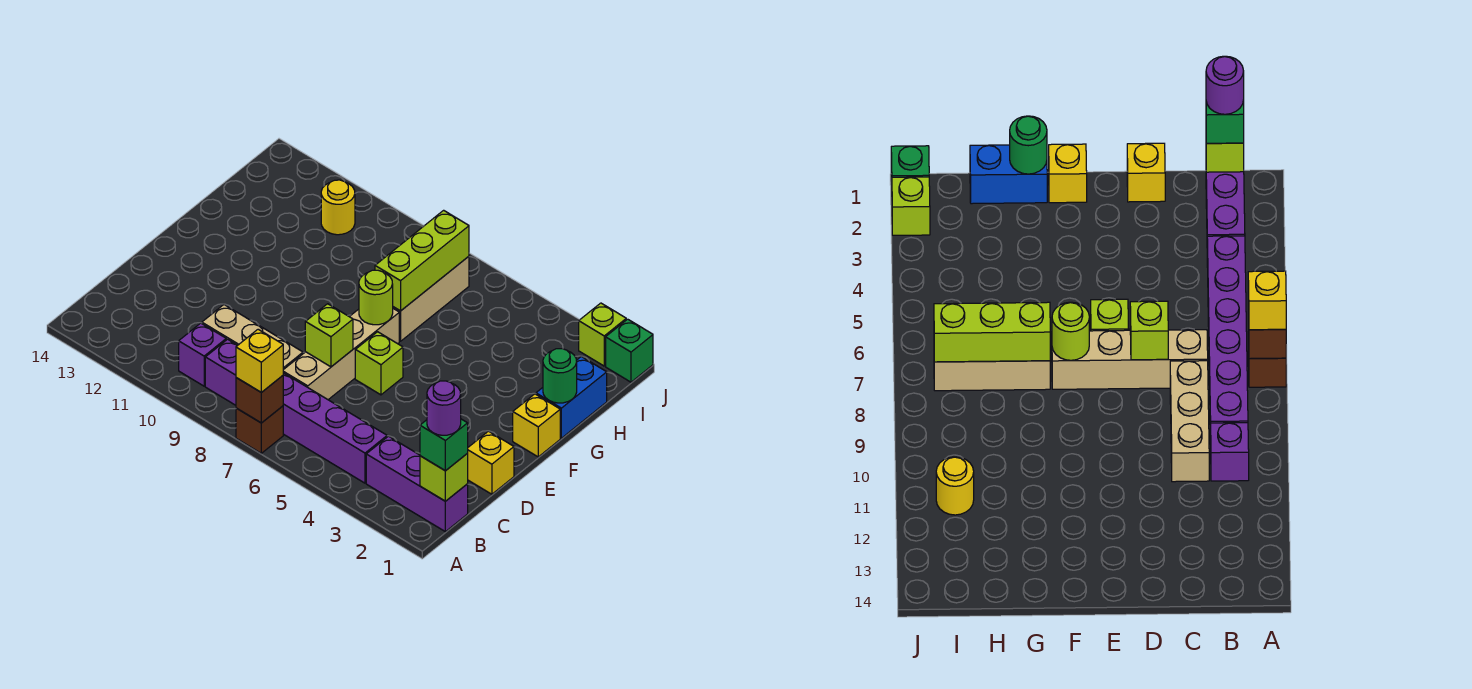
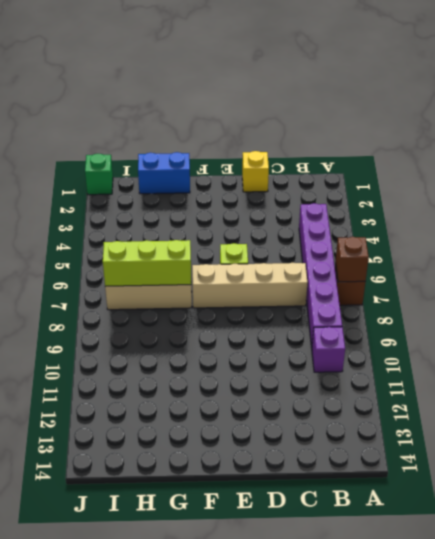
none -> purple 1x3 brick [366,436,468,532]
none -> tan 1x3 brick [202,305,303,370]
none -> yellow 1x1 brick [513,394,560,457]

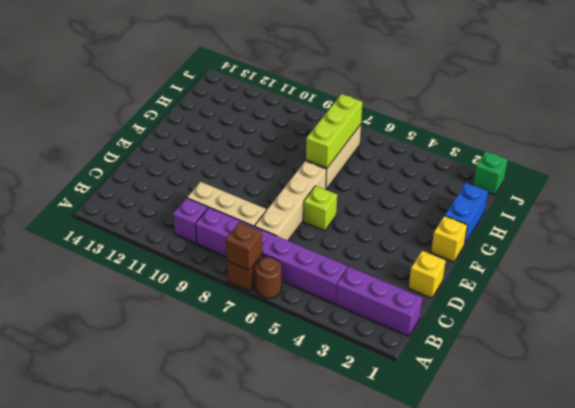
brown 1x1 round brick [255,257,282,298] -> none
none -> yellow 1x1 round brick [321,180,355,235]
none -> lime 1x1 brick [579,303,626,366]
none -> lime 1x1 brick [420,454,468,501]

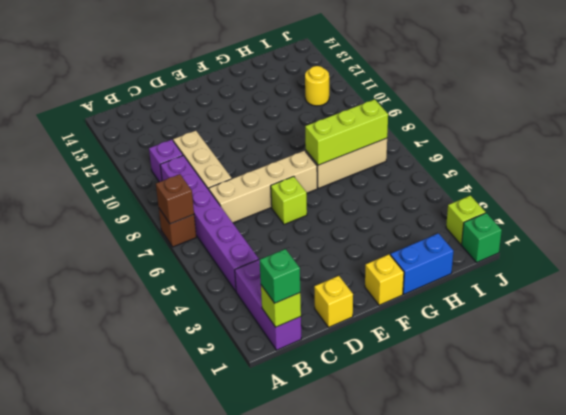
none -> lime 1x1 brick [305,304,353,367]
none -> lime 1x1 round brick [359,270,393,325]
none -> green 1x1 round brick [543,349,577,403]

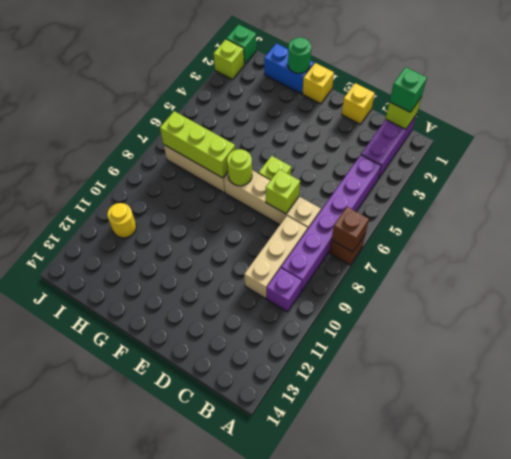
none -> yellow 1x1 brick [236,329,283,392]
none -> purple 1x1 round brick [427,381,461,435]

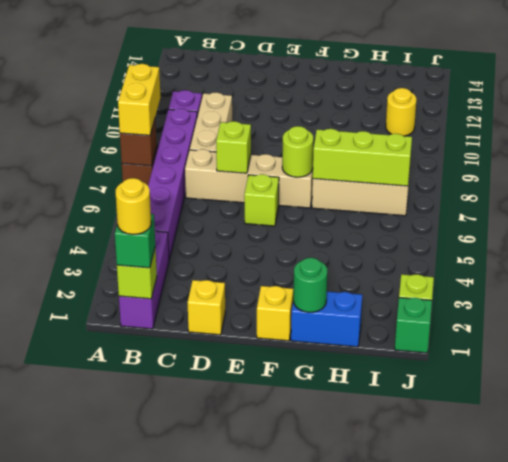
yellow 1x2 brick [118,64,161,135] -> yellow 1x1 brick [236,329,283,392]
yellow 1x1 round brick [116,178,151,234] -> purple 1x1 round brick [427,381,461,435]

